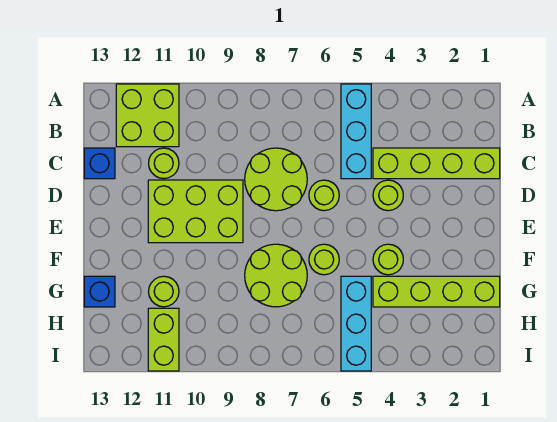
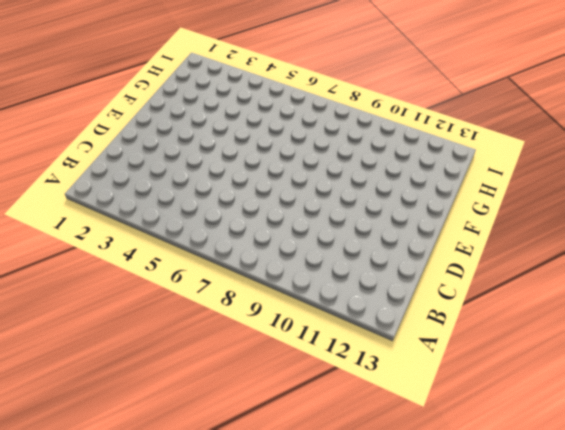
none -> cyan 1x3 brick [341,84,371,179]
none -> lime 2x2 brick [116,84,179,147]
none -> lime 1x4 brick [373,148,500,179]

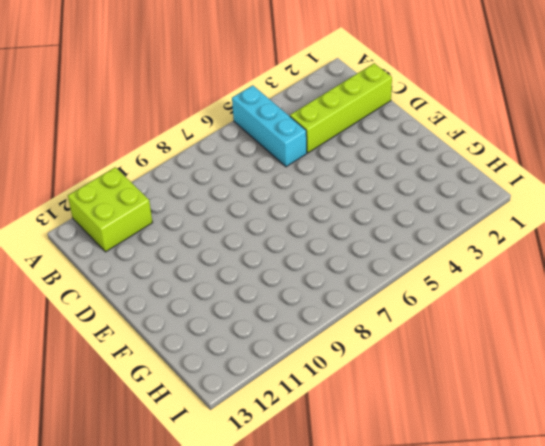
none -> lime 2x2 round brick [245,148,307,211]
none -> lime 1x1 round brick [149,148,179,179]
none -> blue 1x1 brick [84,148,115,179]

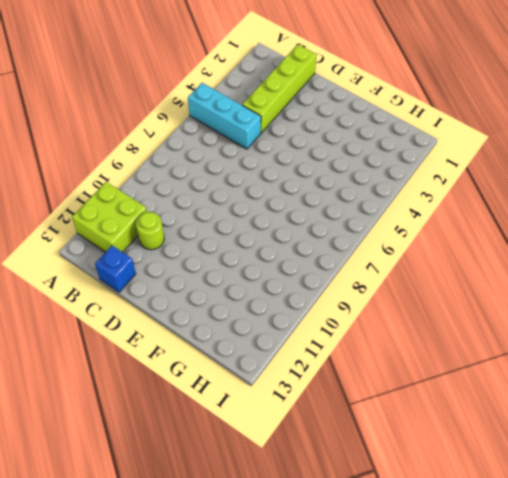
none -> lime 2x2 round brick [245,148,307,211]
none -> lime 1x1 round brick [373,180,403,211]
none -> lime 1x1 round brick [309,180,339,211]

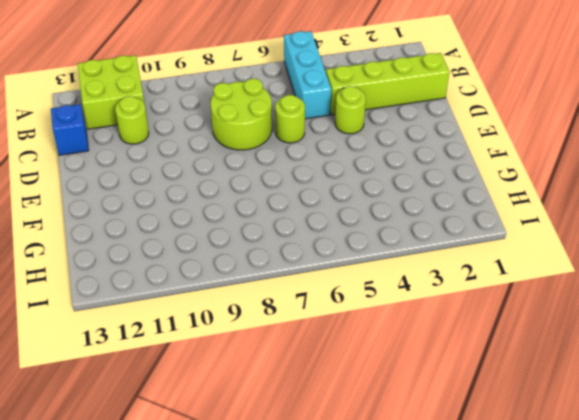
none -> lime 2x3 brick [148,180,243,243]
none -> lime 1x1 round brick [373,244,403,275]
none -> lime 1x1 round brick [309,244,339,275]

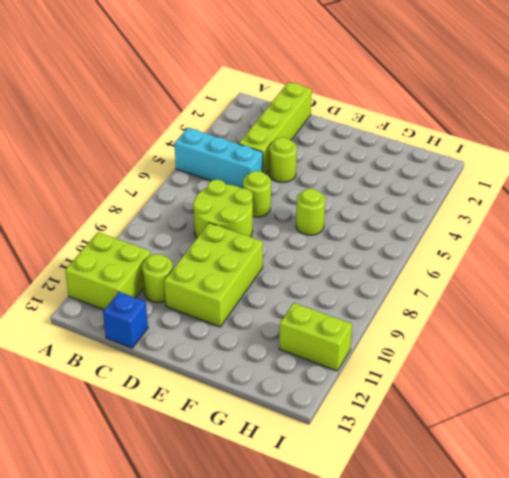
none -> lime 1x1 round brick [373,244,403,275]
none -> lime 2x2 round brick [245,244,307,307]
none -> lime 1x4 brick [373,276,500,307]

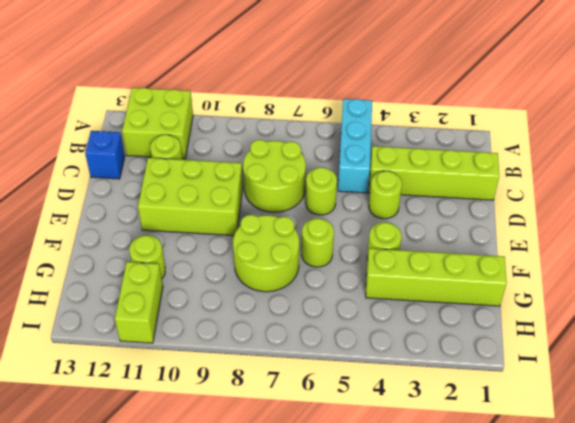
none -> cyan 1x3 brick [341,276,371,371]
none -> blue 1x1 brick [84,276,115,307]

